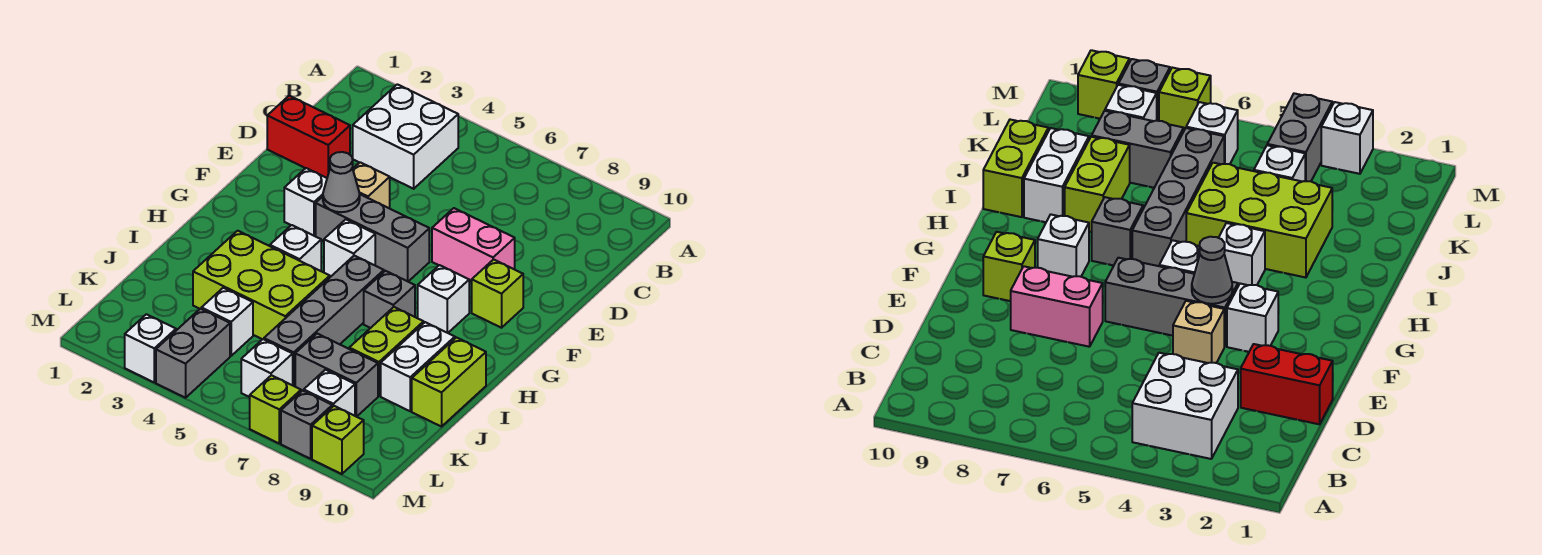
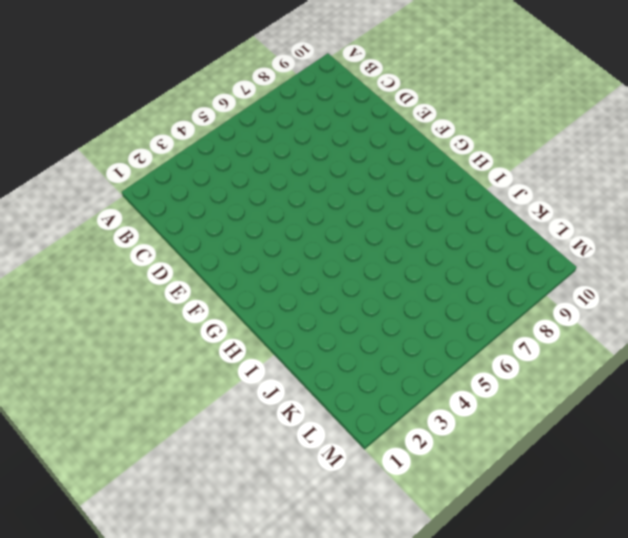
none -> white 2x2 brick [353,84,458,189]
none -> red 1x2 brick [267,96,350,178]
none -> tan 1x1 brick [353,162,390,208]

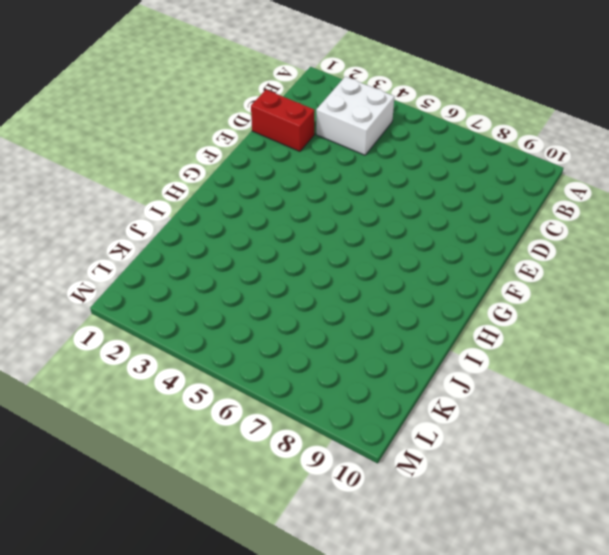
none -> tan 1x1 brick [353,162,390,208]
none -> pink 1x2 brick [432,208,515,281]
none -> white 1x1 brick [284,168,327,236]

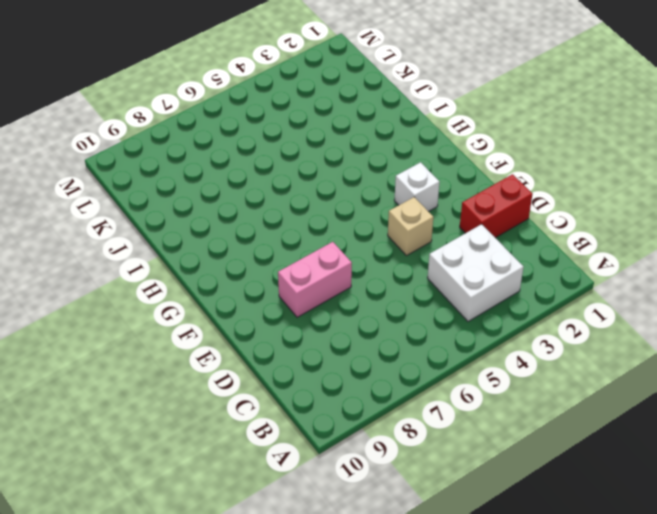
none -> grey 1x3 brick [316,194,429,282]
none -> lime 1x1 brick [472,259,523,328]
none -> white 1x1 brick [324,219,375,276]

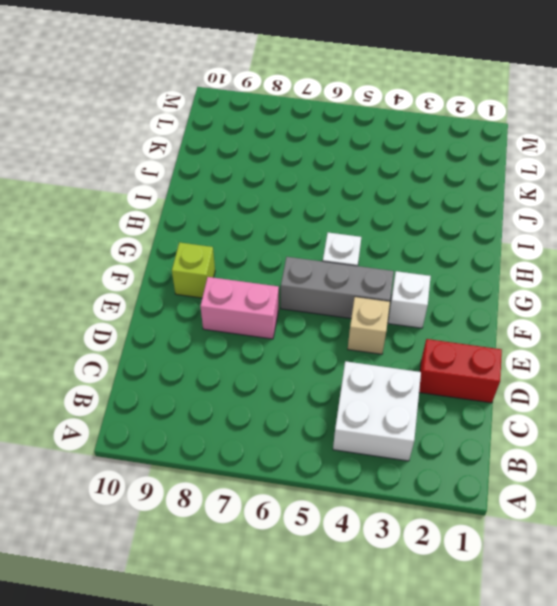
none -> white 1x1 brick [418,265,469,333]
none -> white 1x1 brick [270,225,321,271]
none -> grey 1x4 brick [264,256,384,386]

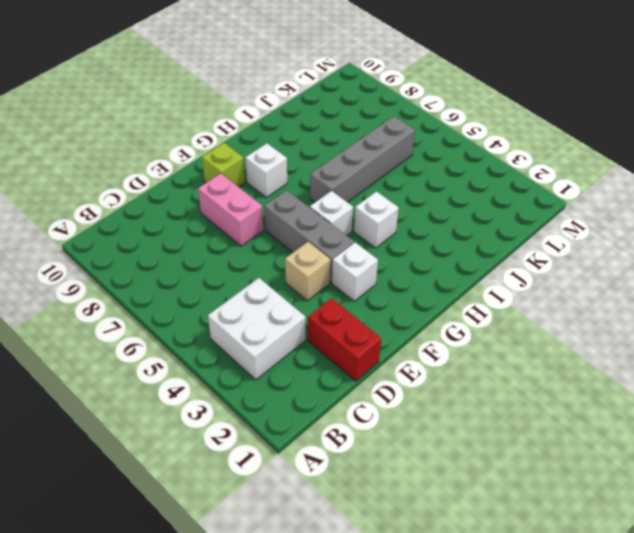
none -> grey 1x1 brick [364,271,415,328]
none -> lime 2x3 brick [193,231,330,339]
none -> lime 1x2 brick [349,307,424,396]

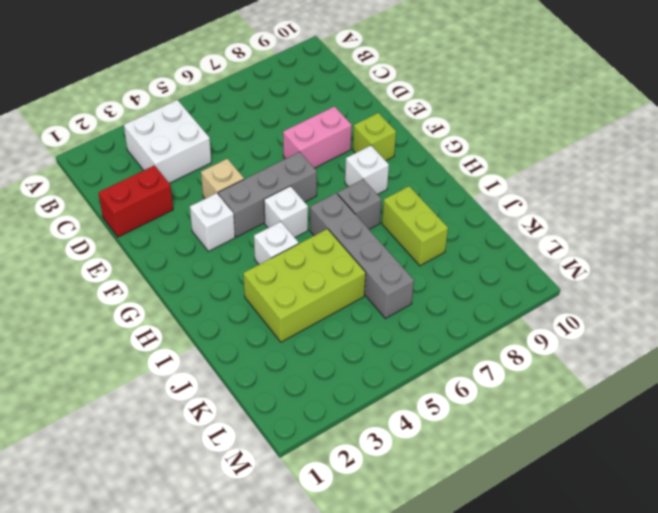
none -> white 1x2 brick [381,322,455,411]
none -> lime 1x2 brick [412,337,486,427]
none -> white 1x1 brick [201,288,253,356]

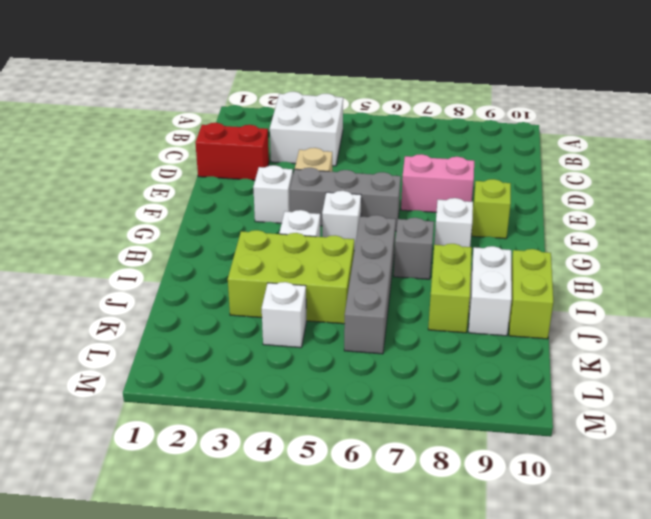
none -> grey 1x2 brick [295,334,378,417]
none -> grey 1x2 brick [156,309,230,398]
none -> white 1x1 brick [241,339,293,397]

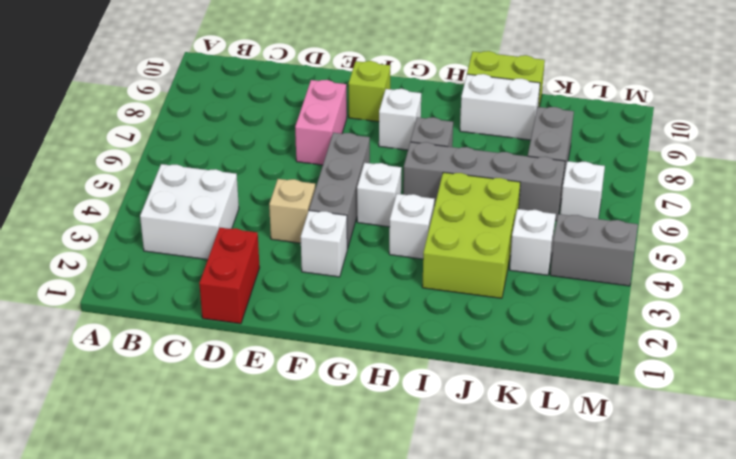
none -> lime 1x2 brick [349,307,424,396]
none -> white 1x1 brick [304,370,355,416]
none -> white 1x1 brick [125,314,176,382]

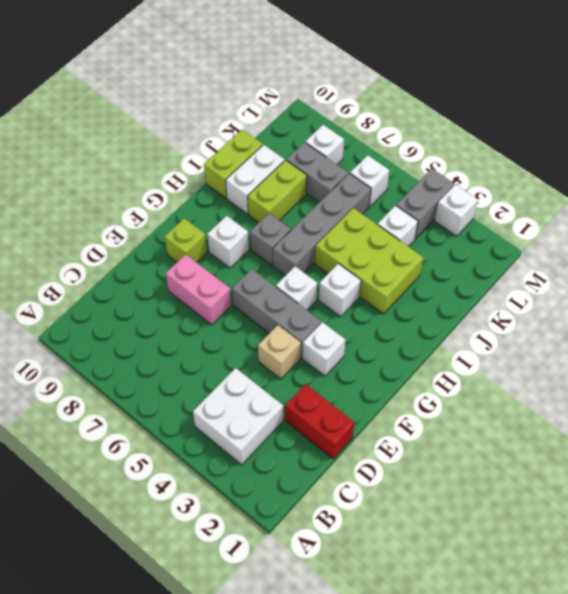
none -> lime 1x1 brick [250,375,301,443]
none -> grey 1x1 brick [281,391,332,459]
none -> lime 1x1 brick [312,406,364,474]

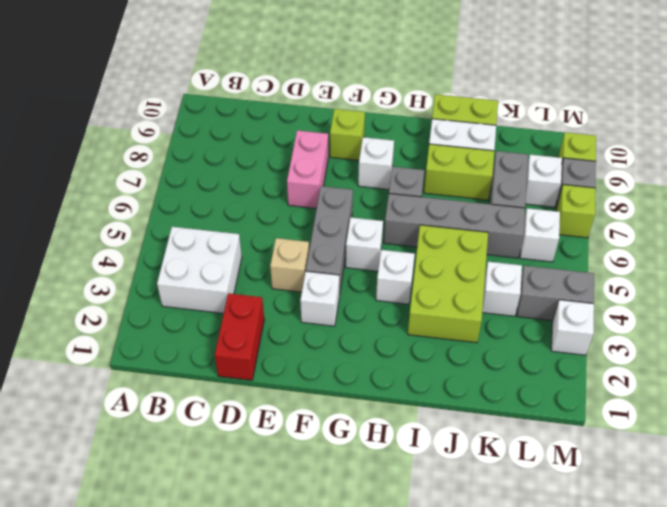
none -> grey 1x1 cone [323,152,360,212]

